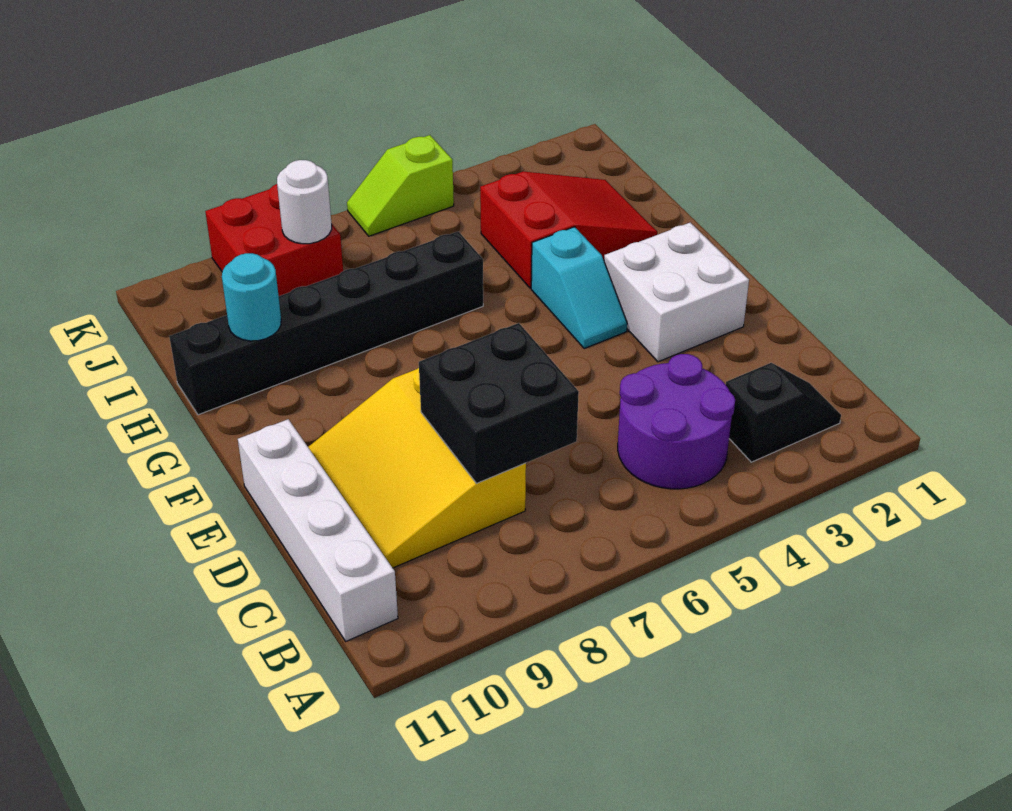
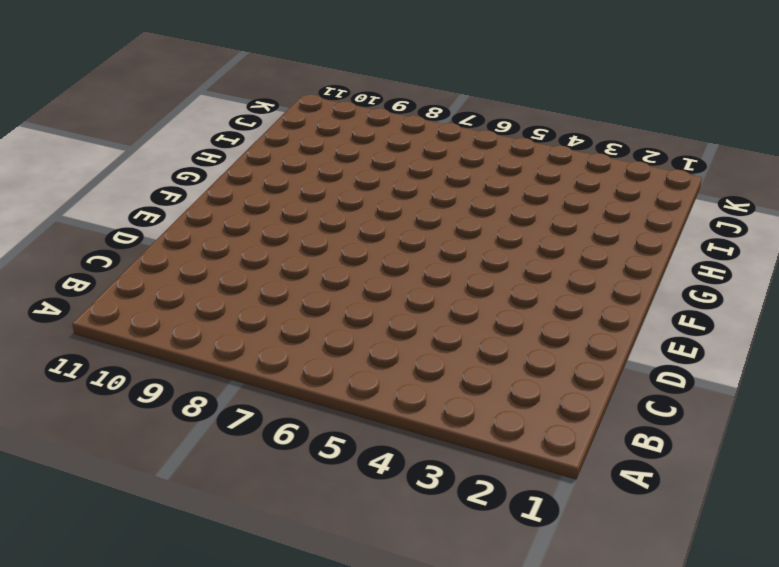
none -> black 1x2 slope [726,363,841,462]
none -> purple 2x2 round brick [618,354,735,489]
none -> white 1x4 brick [238,419,398,641]

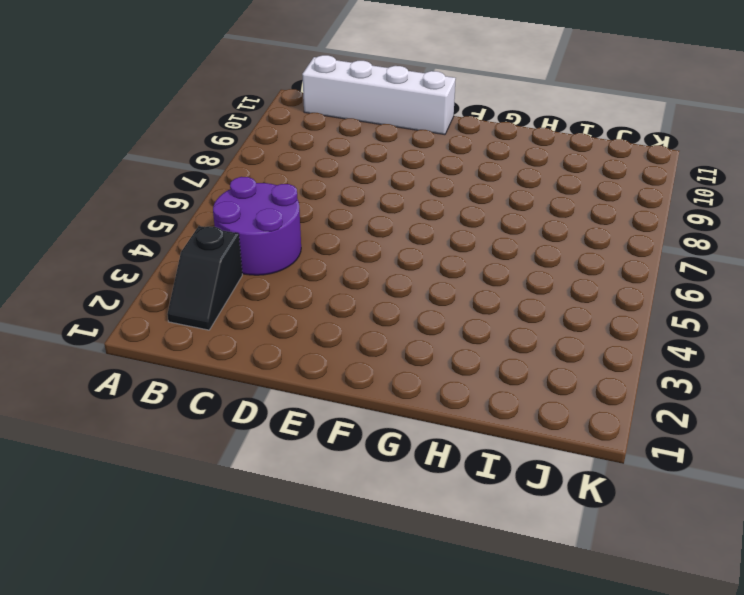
none -> yellow 3x3 slope [308,368,526,568]
none -> white 2x2 brick [604,223,749,362]
none -> cyan 1x2 slope [531,227,627,349]

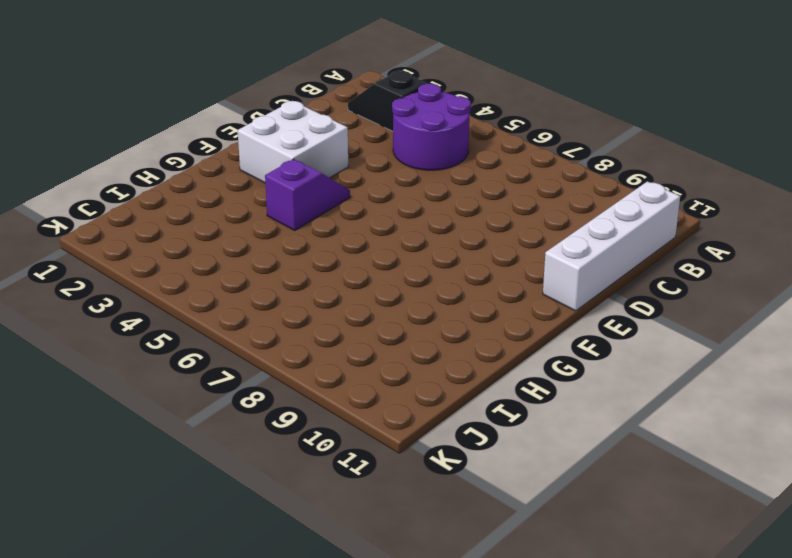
purple 1x2 slope [265,159,350,230] -> cyan 1x2 slope [531,227,627,349]
none -> yellow 3x3 slope [308,368,526,568]
none -> red 2x3 slope [480,171,657,288]
none -> black 1x6 brick [169,231,483,415]

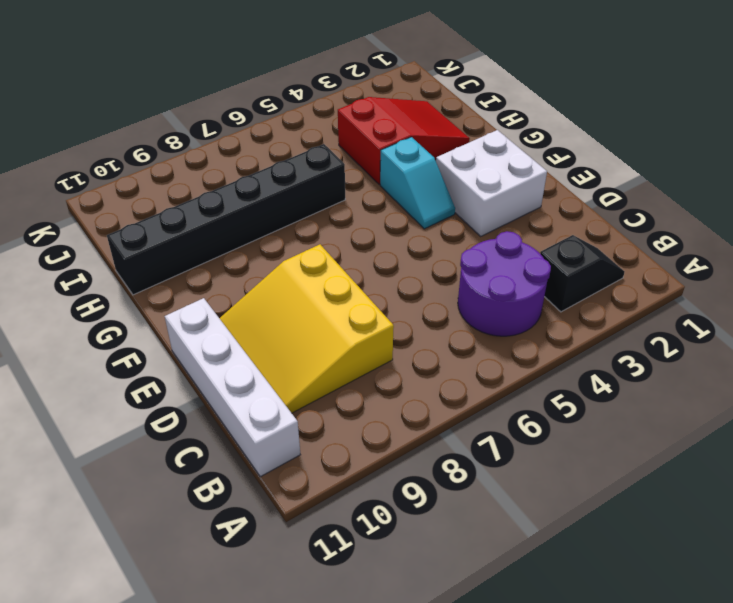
none -> red 2x2 brick [205,184,343,296]
none -> lime 1x2 slope [347,135,454,236]
none -> black 2x2 brick [419,323,579,483]

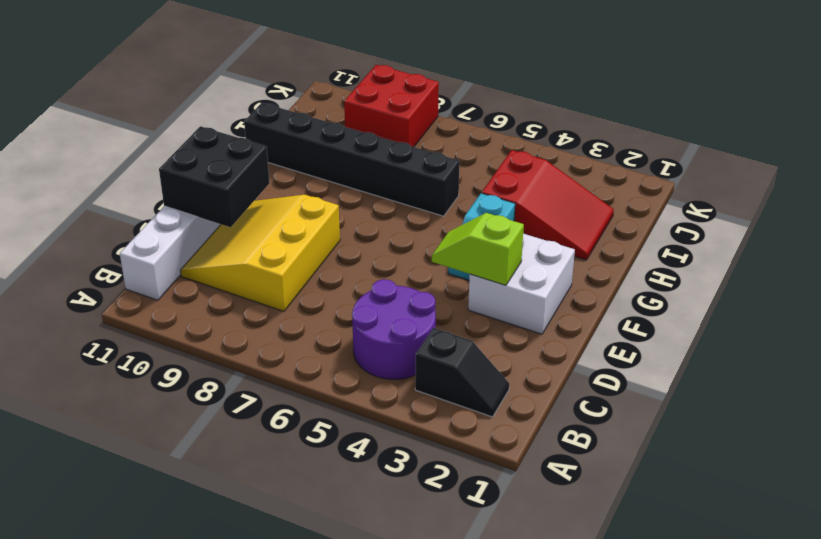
black 2x2 brick [159,126,270,227] -> black 2x2 brick moved to [419,323,579,483]
lime 1x2 slope [432,213,524,285] -> lime 1x2 slope moved to [347,135,454,236]
none -> cyan 1x1 round brick [222,253,281,341]
none -> white 1x1 round brick [277,160,332,244]

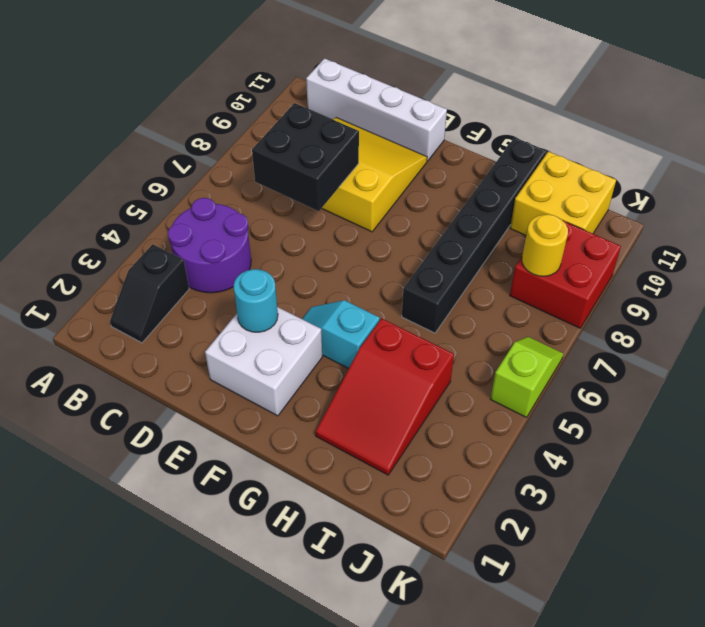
cyan 1x1 round brick [234,269,278,332] -> cyan 1x1 round brick moved to [222,253,281,341]
yellow 2x2 brick [510,151,616,235] -> none
yellow 1x1 round brick [522,214,568,276] -> white 1x1 round brick [277,160,332,244]

